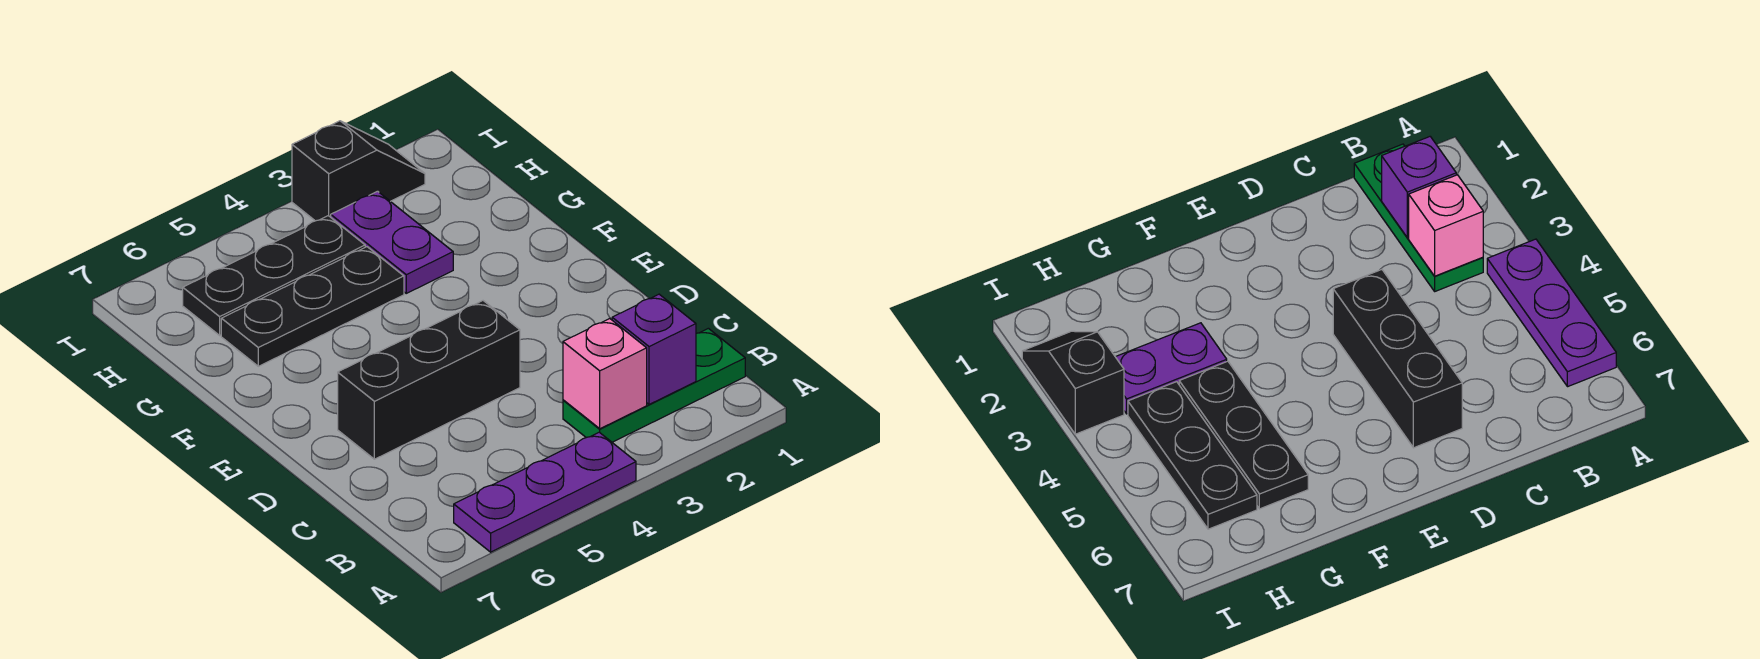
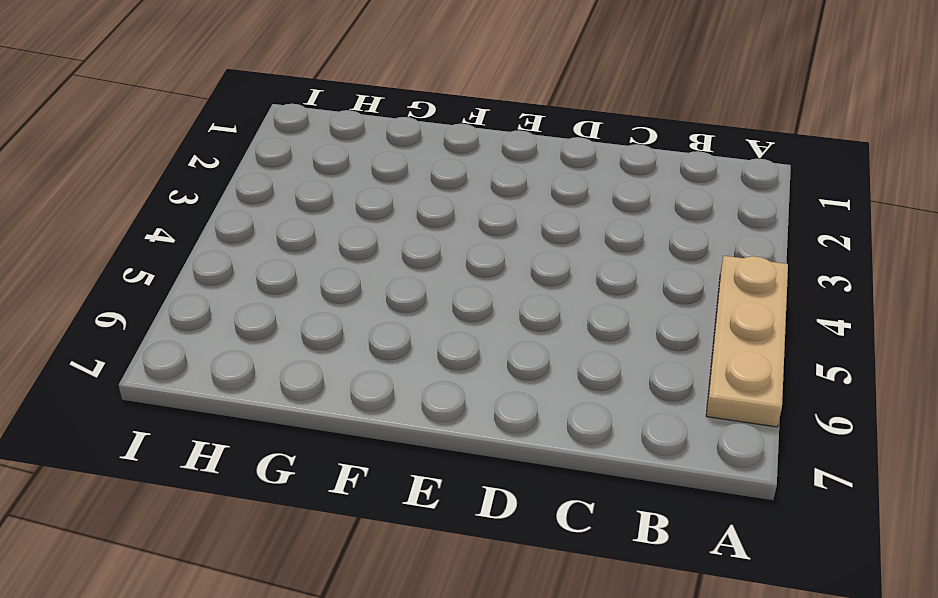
tan 1x3 plate [706,256,788,427] -> purple 1x3 plate [454,432,636,552]
none -> green 1x3 plate [563,328,745,442]
none -> black 1x3 brick [338,301,520,459]

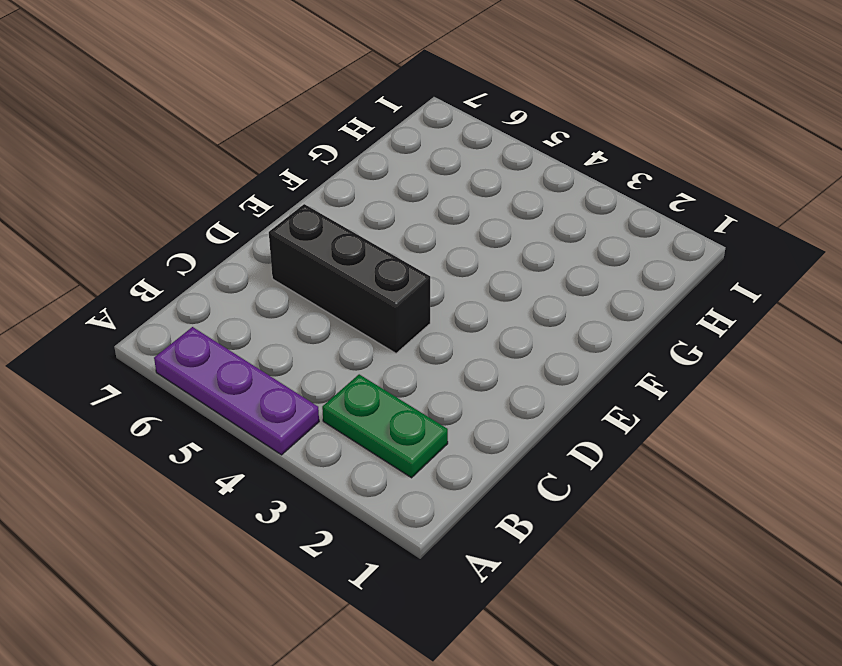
green 1x2 plate [322,374,448,478] -> green 1x3 plate [563,328,745,442]
none -> purple 1x2 plate [331,191,453,293]
none -> black 1x3 plate [221,247,404,366]

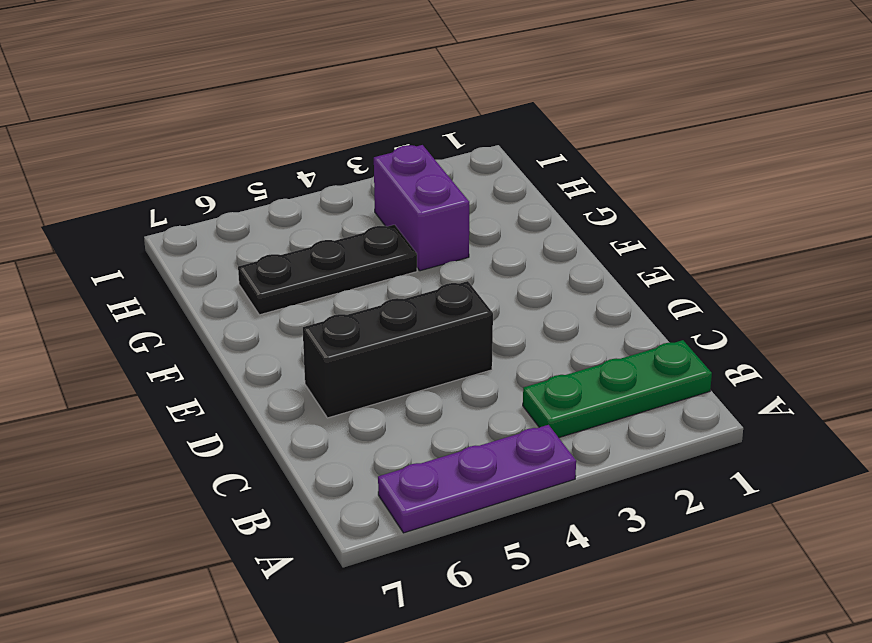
purple 1x2 brick [374,145,470,271] -> purple 1x2 plate [331,191,453,293]
none -> black 1x3 plate [183,216,365,335]
none -> black 1x2 slope [292,121,425,221]

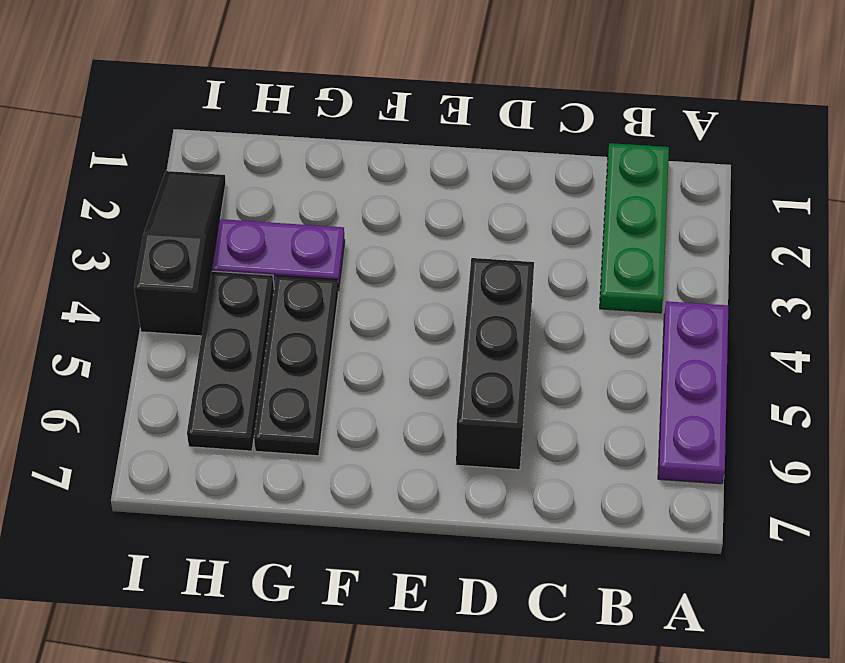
black 1x3 slope [134,171,226,336] -> black 1x2 slope [292,121,425,221]
none -> purple 1x1 brick [612,294,696,404]
none -> pink 1x1 brick [563,319,647,429]

